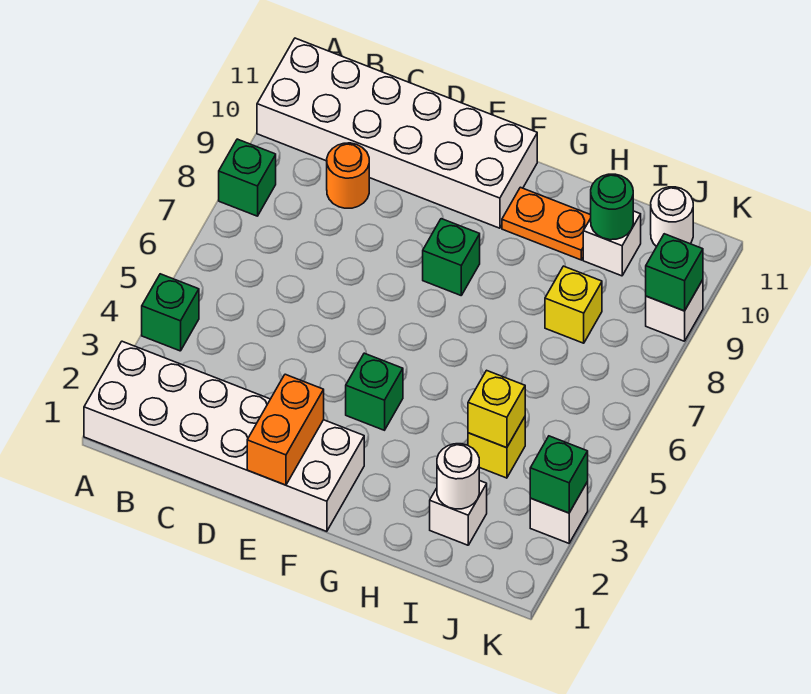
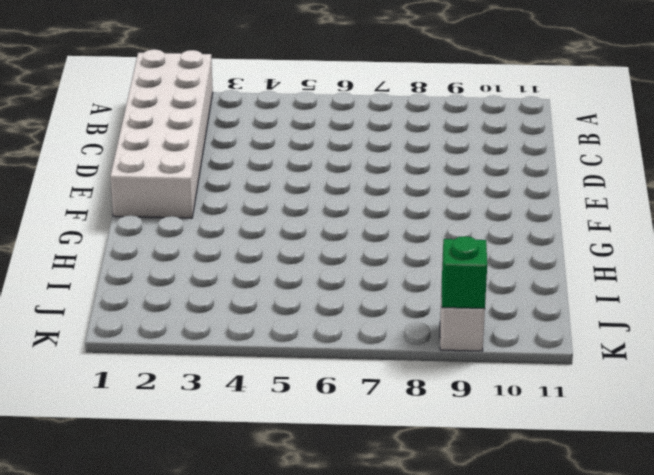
none -> green 1x1 brick [142,274,199,351]
none -> green 1x1 brick [219,139,276,216]
none -> white 2x6 brick [257,38,537,228]

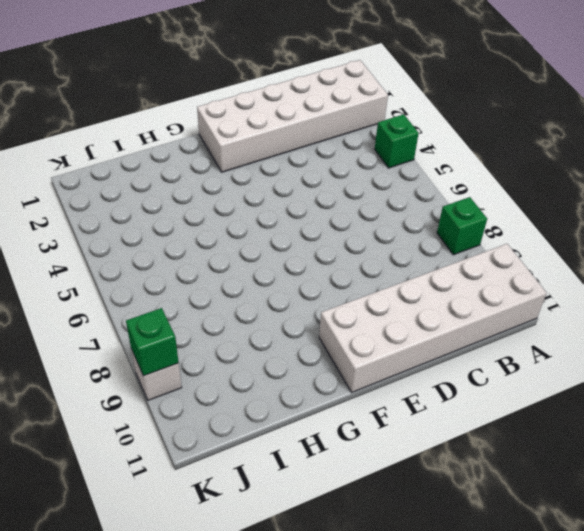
none -> orange 1x1 round brick [327,143,369,208]
none -> green 1x1 brick [346,353,403,430]
none -> green 1x1 brick [423,219,480,295]

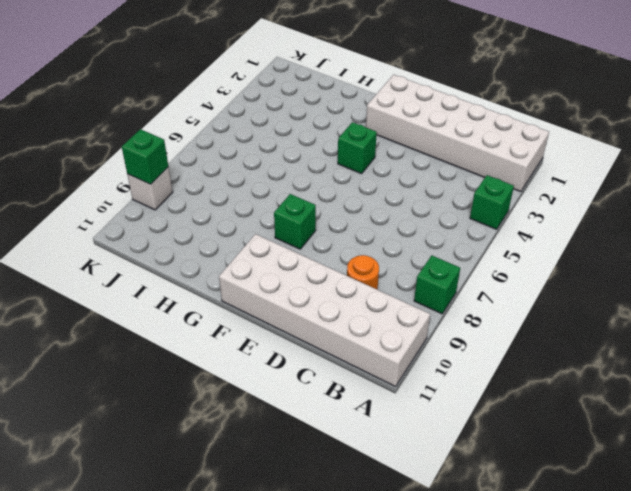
none -> orange 1x2 plate [502,187,591,260]
none -> white 1x1 brick [430,480,487,545]
none -> yellow 1x1 brick [468,417,525,478]

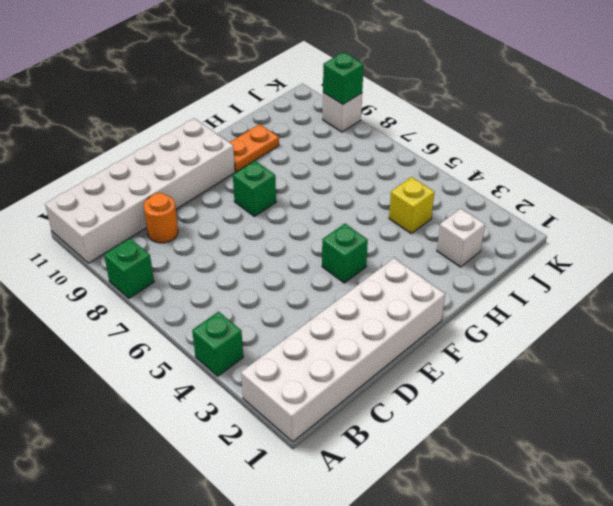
none -> yellow 1x1 brick [545,266,602,343]
none -> white 1x1 brick [583,211,641,276]
none -> white 1x1 round brick [651,187,693,247]

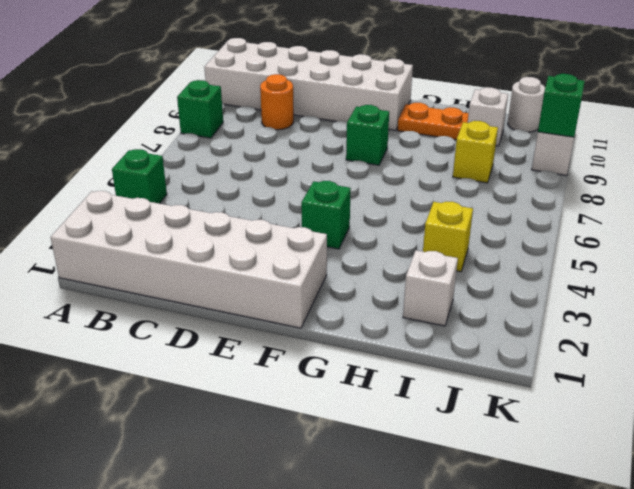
none -> white 1x1 brick [530,482,588,543]
none -> orange 1x2 brick [247,374,324,485]
none -> white 1x1 round brick [437,444,479,509]

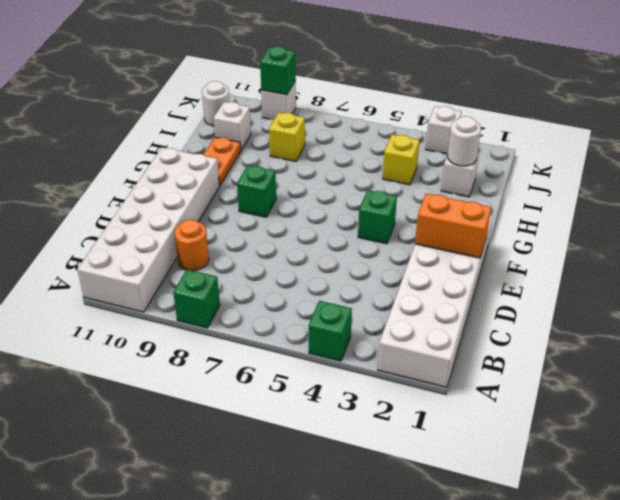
none -> yellow 1x1 brick [468,370,525,448]
none -> green 1x1 round brick [591,174,633,240]
none -> green 1x1 brick [530,436,588,513]

